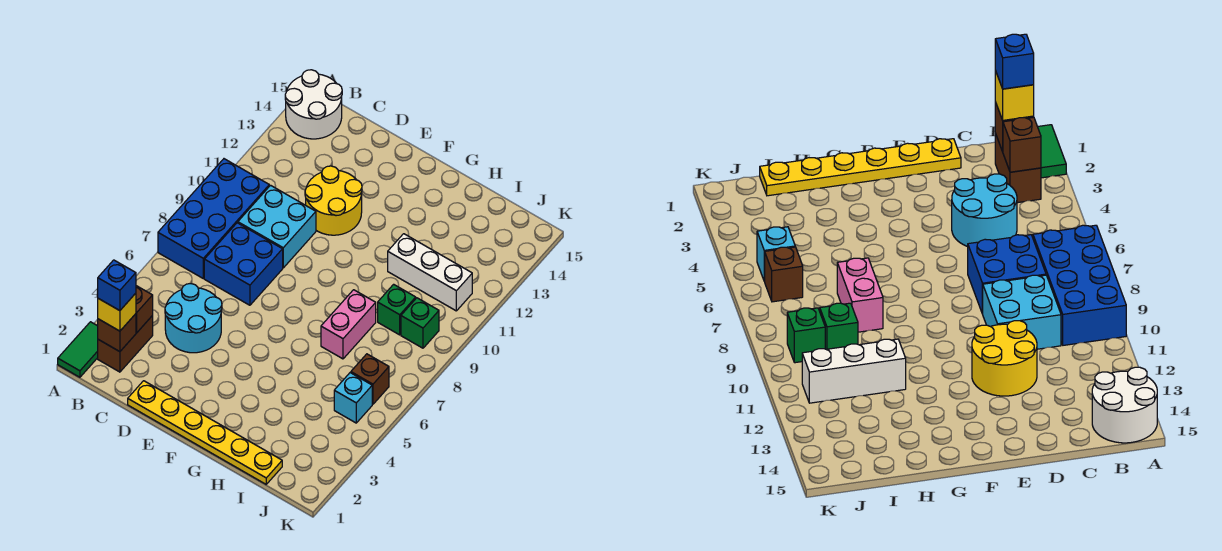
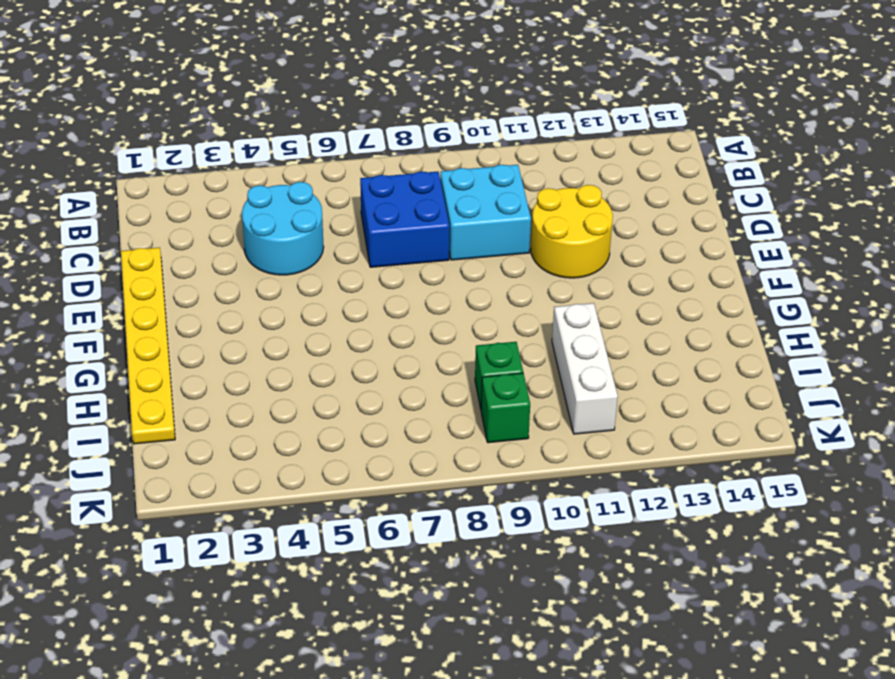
none -> green 1x2 tile [58,322,98,377]
none -> blue 2x4 brick [158,159,269,278]
none -> white 2x2 round brick [285,70,342,139]

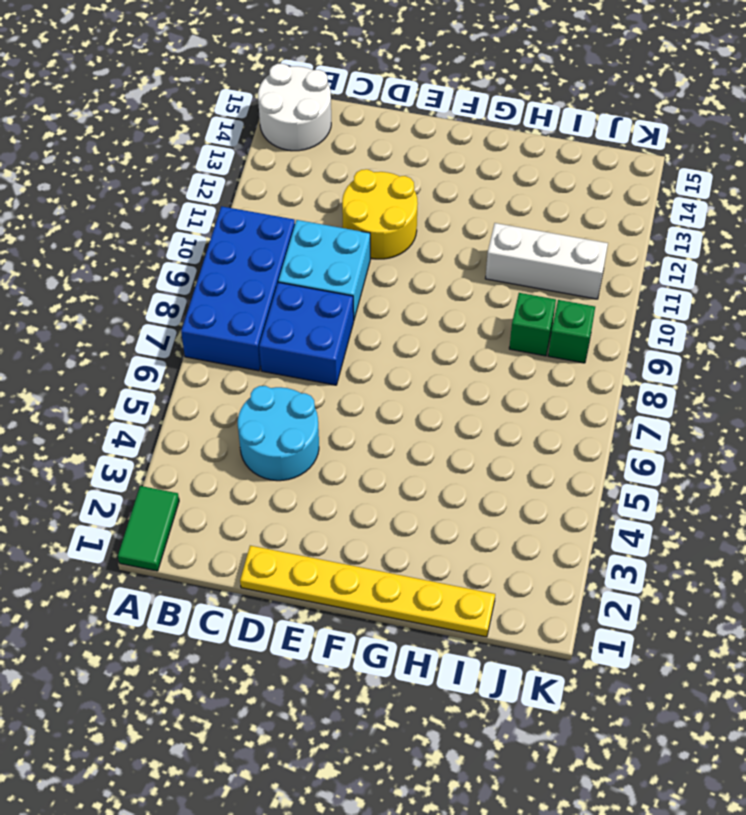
none -> brown 1x2 brick [98,316,153,372]
none -> pink 1x2 brick [321,290,376,359]
none -> cyan 1x1 brick [334,373,372,423]

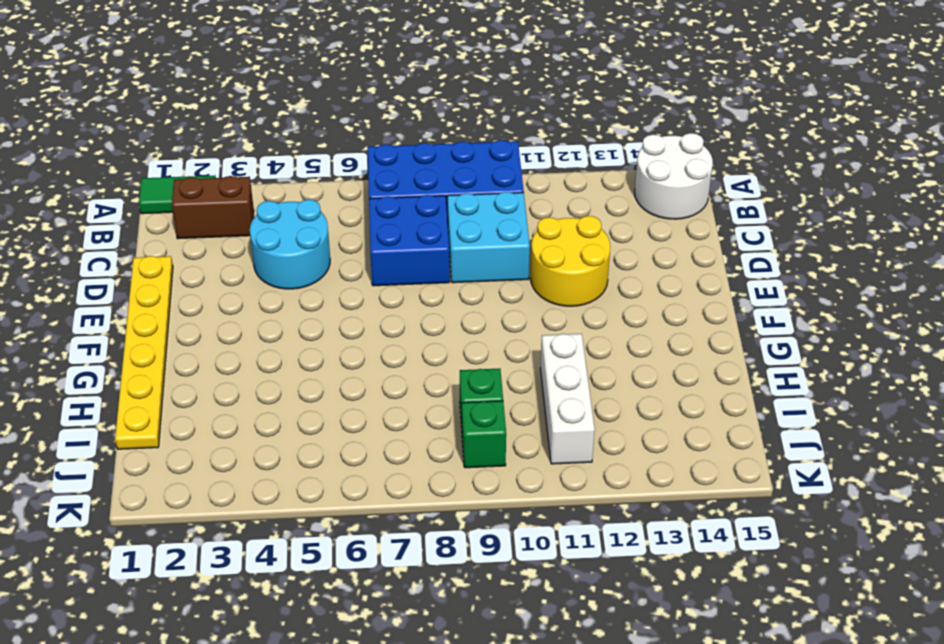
none -> pink 1x2 brick [321,290,376,359]
none -> cyan 1x1 brick [334,373,372,423]
none -> brown 1x1 brick [351,354,389,404]

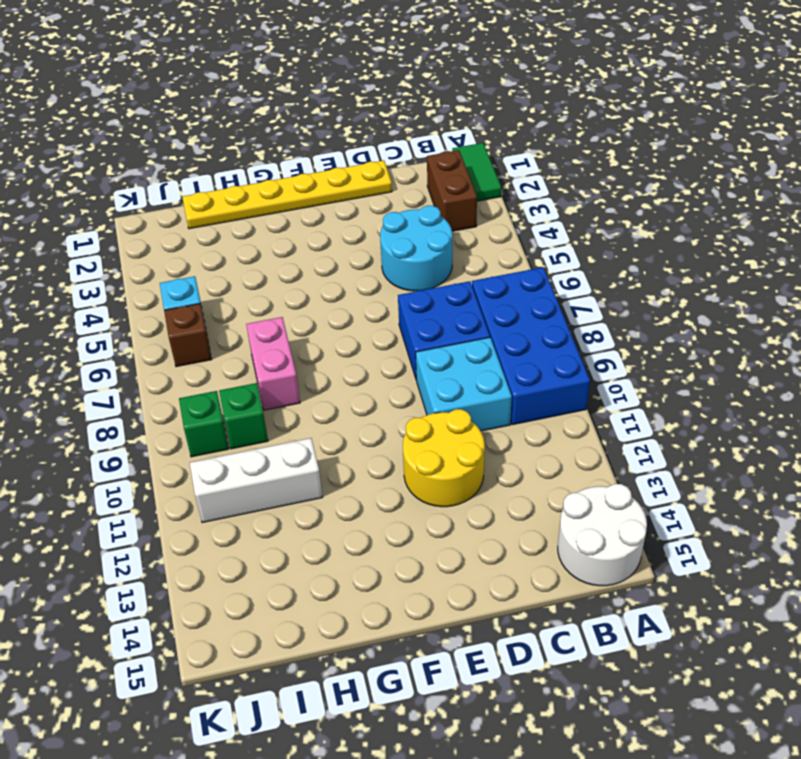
none -> brown 1x1 brick [98,314,136,352]
none -> brown 1x1 brick [136,286,153,333]
none -> yellow 1x1 brick [98,293,136,331]

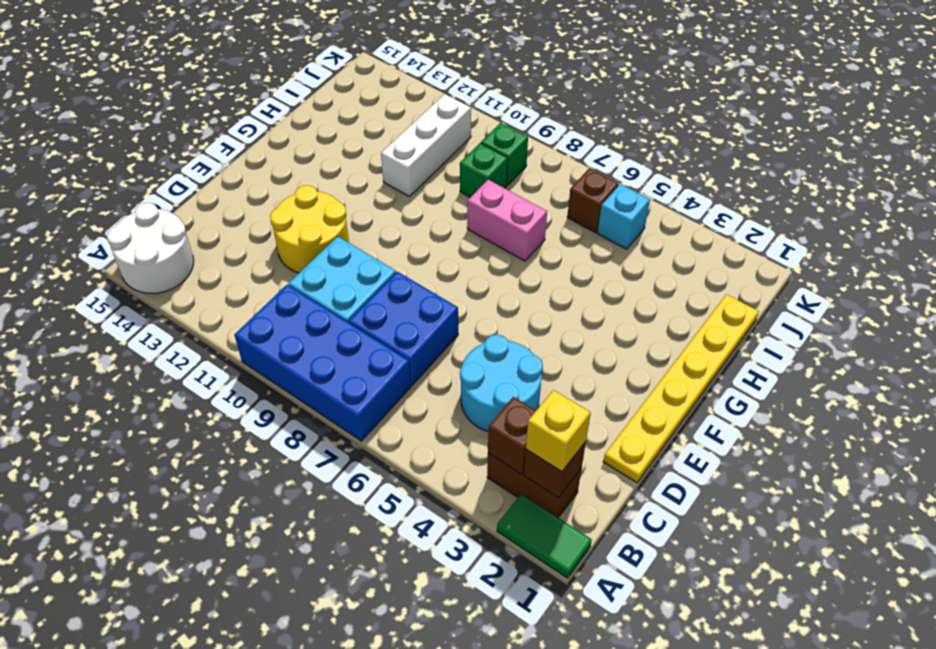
none -> blue 1x1 brick [98,260,136,311]

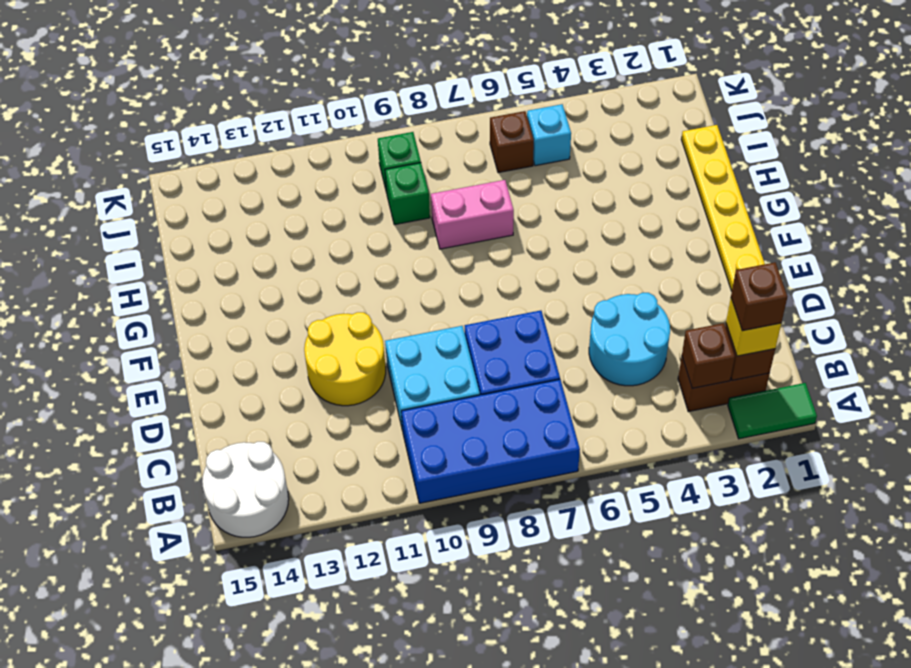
brown 1x1 brick [731,262,787,331] -> blue 1x1 brick [98,260,136,311]
none -> white 1x3 brick [388,234,472,311]

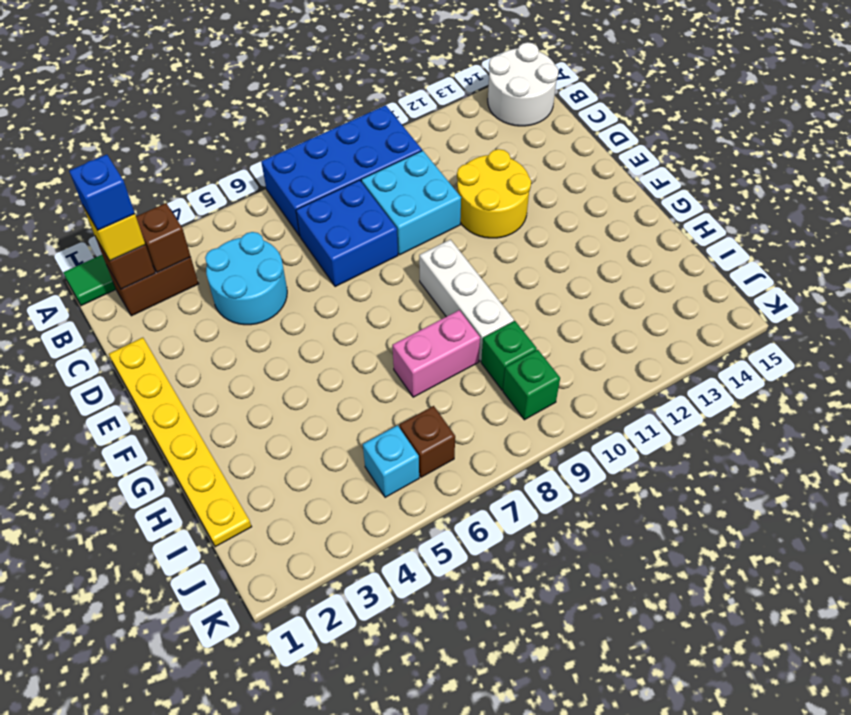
white 1x3 brick [419,240,514,361] -> white 1x3 brick moved to [388,234,472,311]

